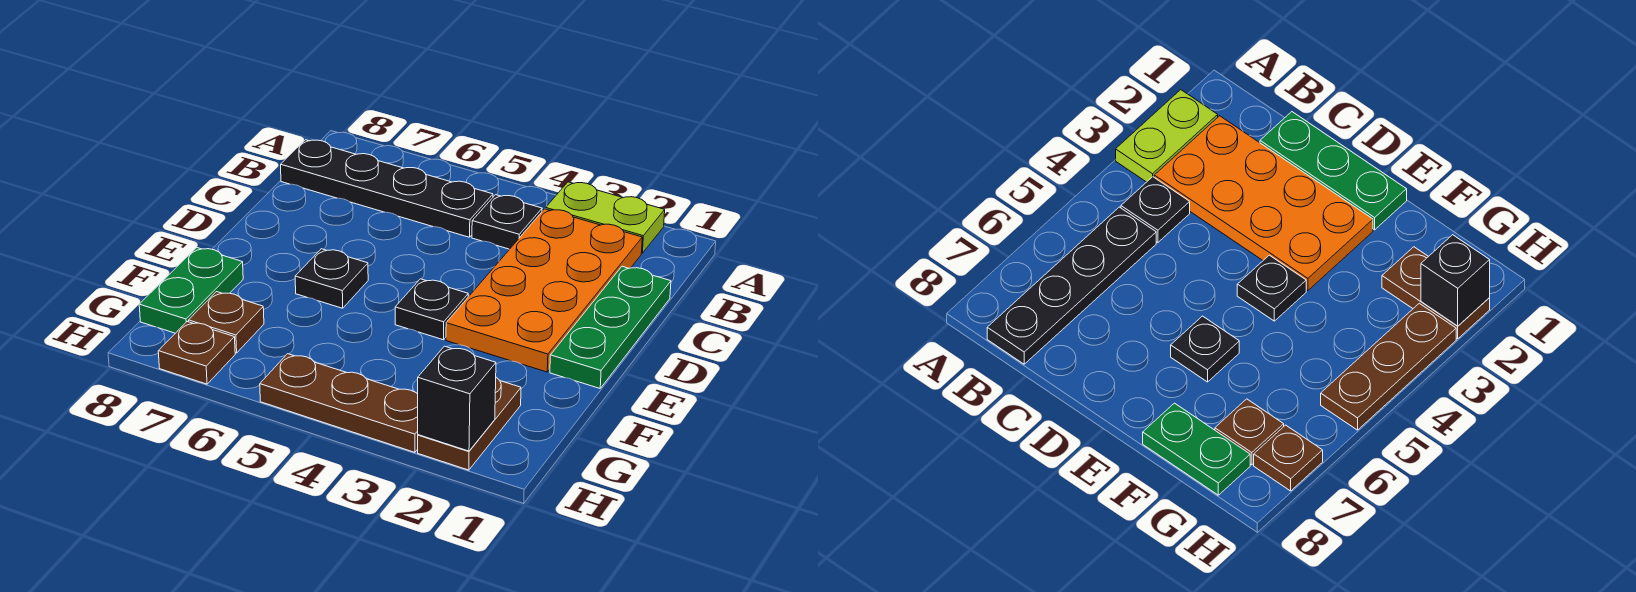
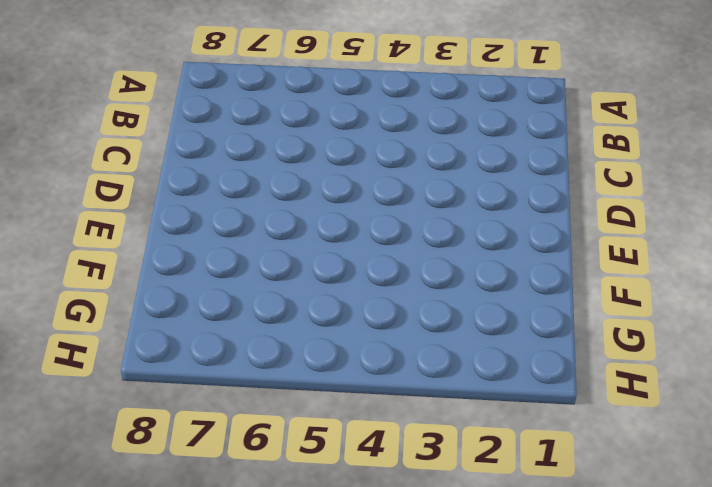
none -> lime 1x2 plate [546,182,665,253]
none -> orange 2x4 plate [446,209,642,372]
none -> black 1x1 plate [472,195,542,249]

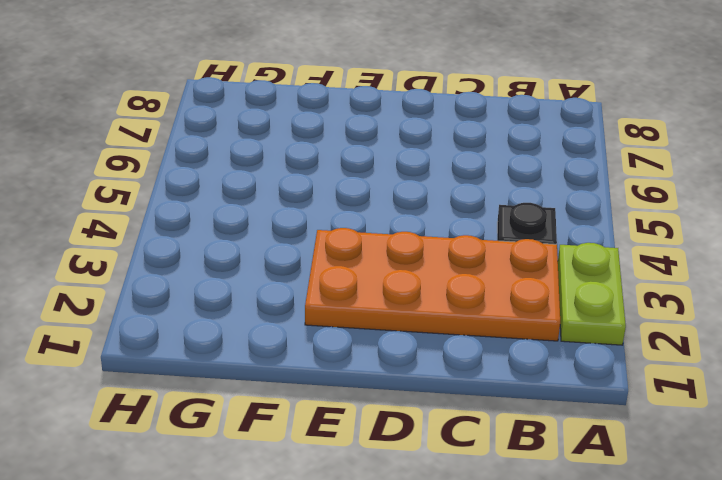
none -> black 1x4 plate [281,140,493,237]
none -> green 1x3 plate [550,266,671,388]
none -> black 1x1 plate [395,279,468,340]

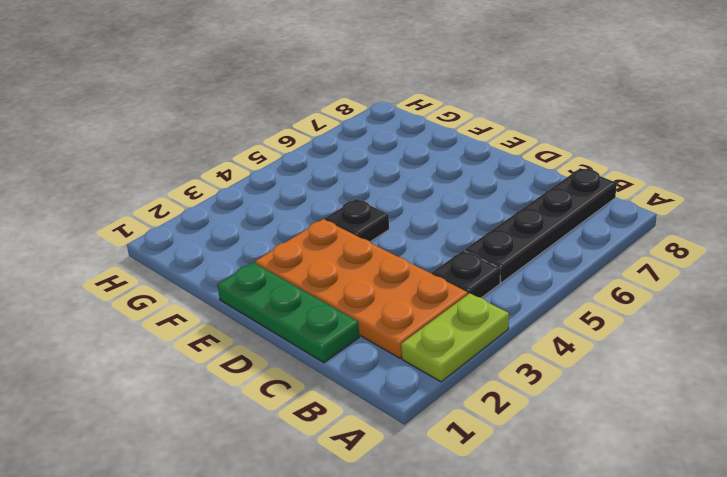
none -> black 1x1 plate [295,249,368,308]
none -> green 1x2 plate [139,248,243,333]
none -> brown 1x2 plate [418,377,521,470]

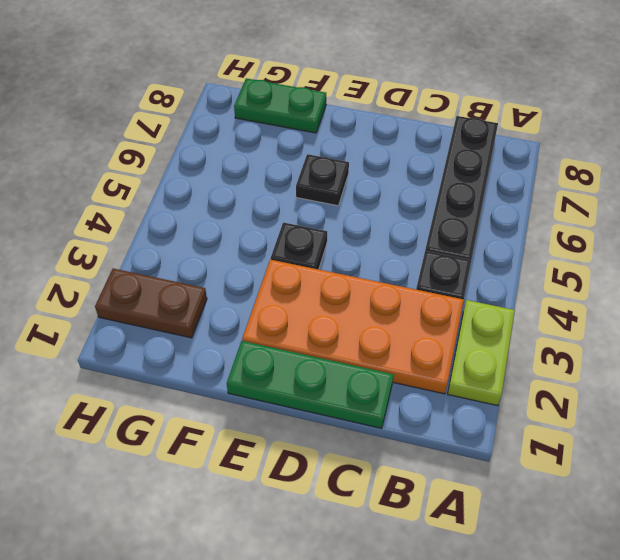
none -> brown 1x1 plate [189,292,264,353]
none -> brown 1x3 plate [260,354,418,452]
none -> brown 1x1 plate [158,322,235,384]

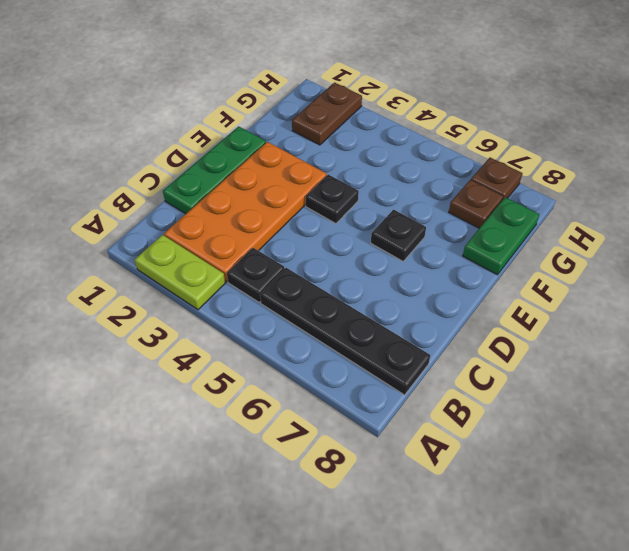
none -> brown 1x3 plate [260,354,418,452]
none -> black 1x1 brick [418,346,496,451]

